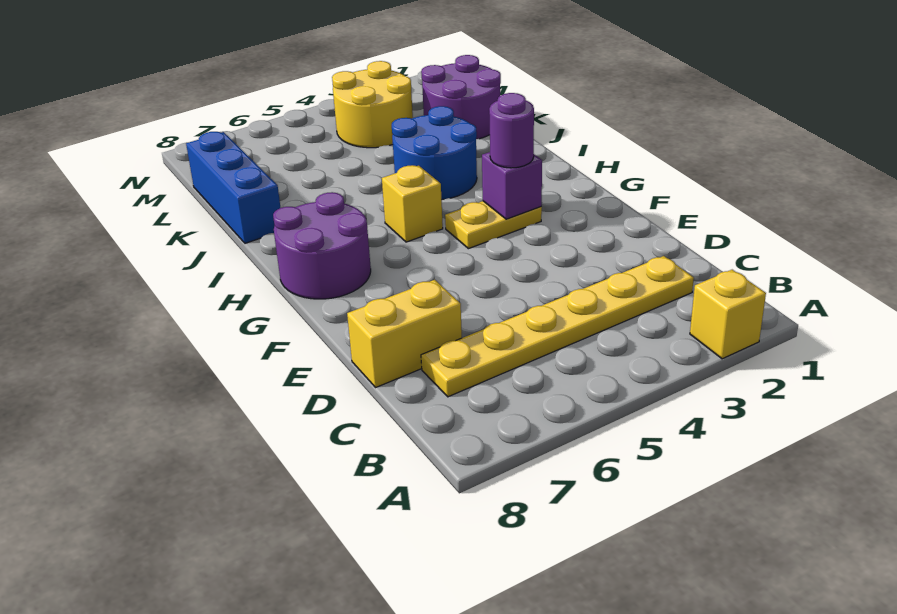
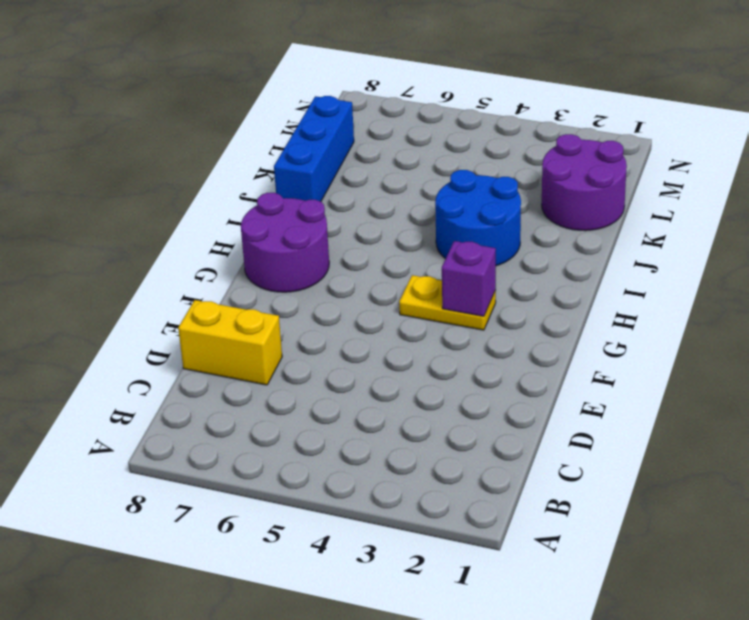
none -> yellow 1x1 brick [690,270,766,359]
none -> yellow 1x6 plate [421,256,694,397]
none -> yellow 1x1 brick [382,165,443,242]

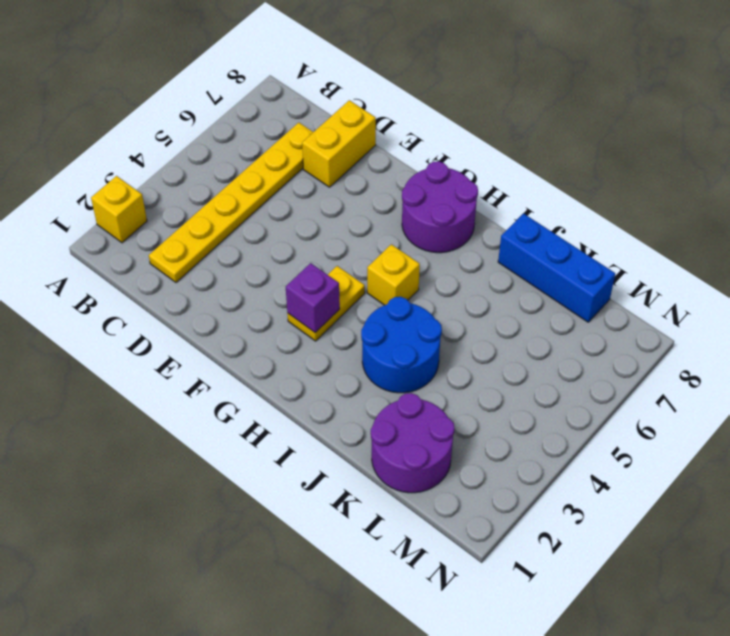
none -> yellow 2x2 round brick [332,61,413,148]
none -> purple 1x1 round brick [489,93,534,168]

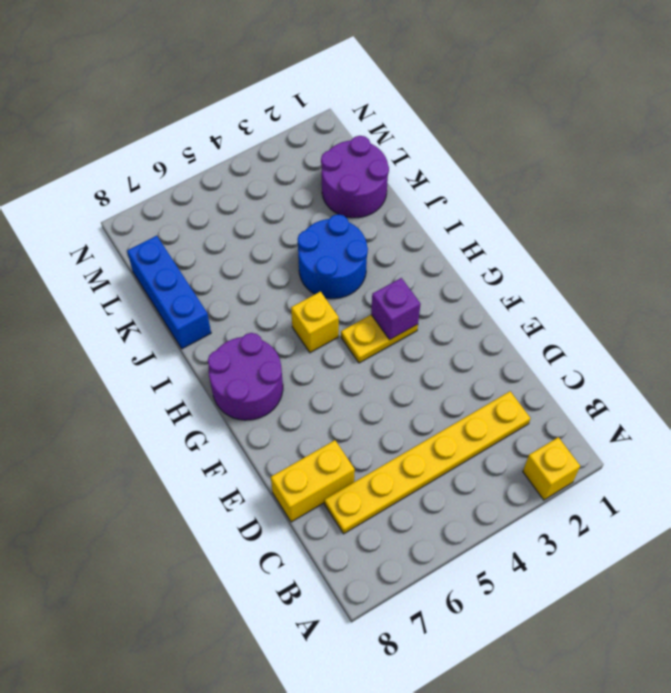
none -> yellow 2x2 round brick [332,61,413,148]
none -> purple 1x1 round brick [489,93,534,168]

